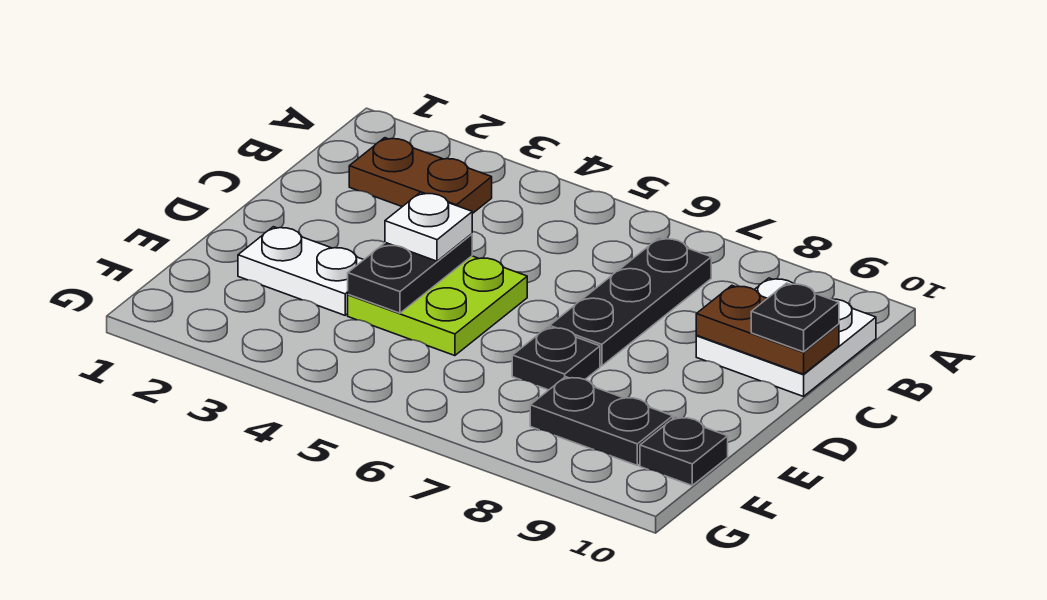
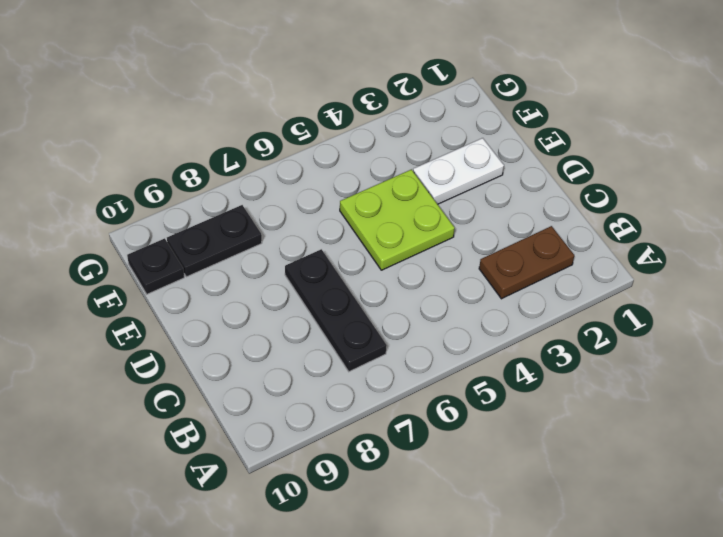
none -> white 2x2 plate [696,278,876,397]
none -> black 1x1 plate [512,327,600,390]
none -> brown 1x2 plate [696,286,839,374]

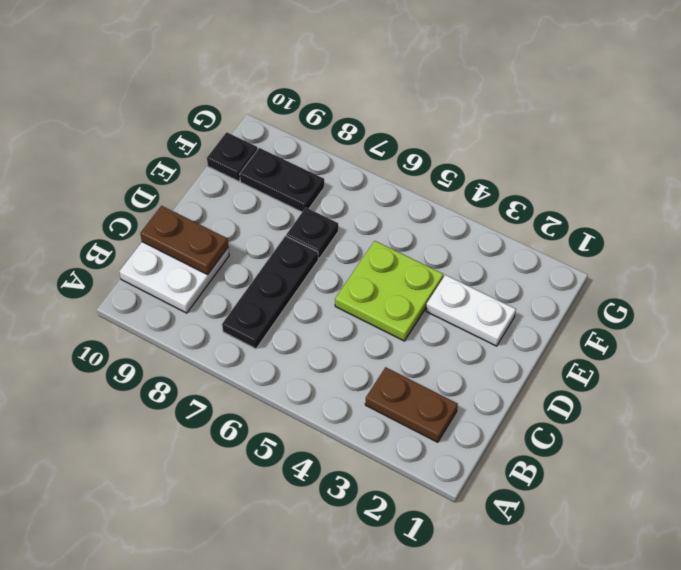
none -> black 1x2 plate [348,234,472,313]
none -> black 1x1 plate [751,283,839,352]
none -> white 1x1 plate [385,193,472,261]

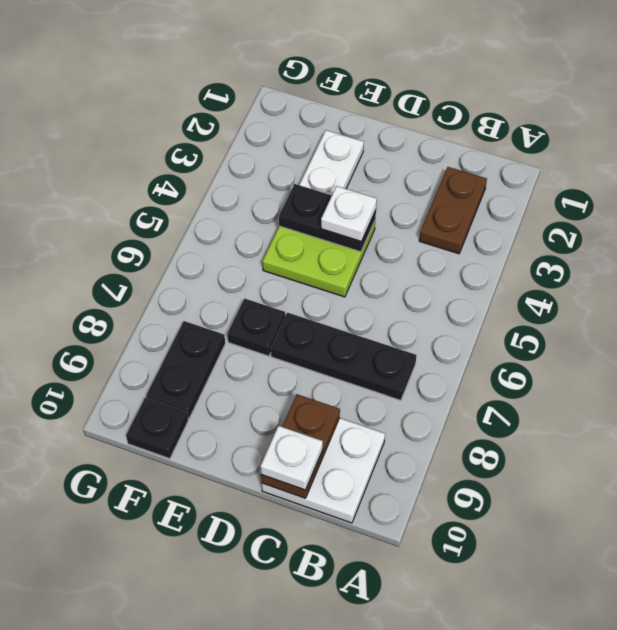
white 1x1 plate [260,426,323,490] -> black 1x1 plate [751,283,839,352]

